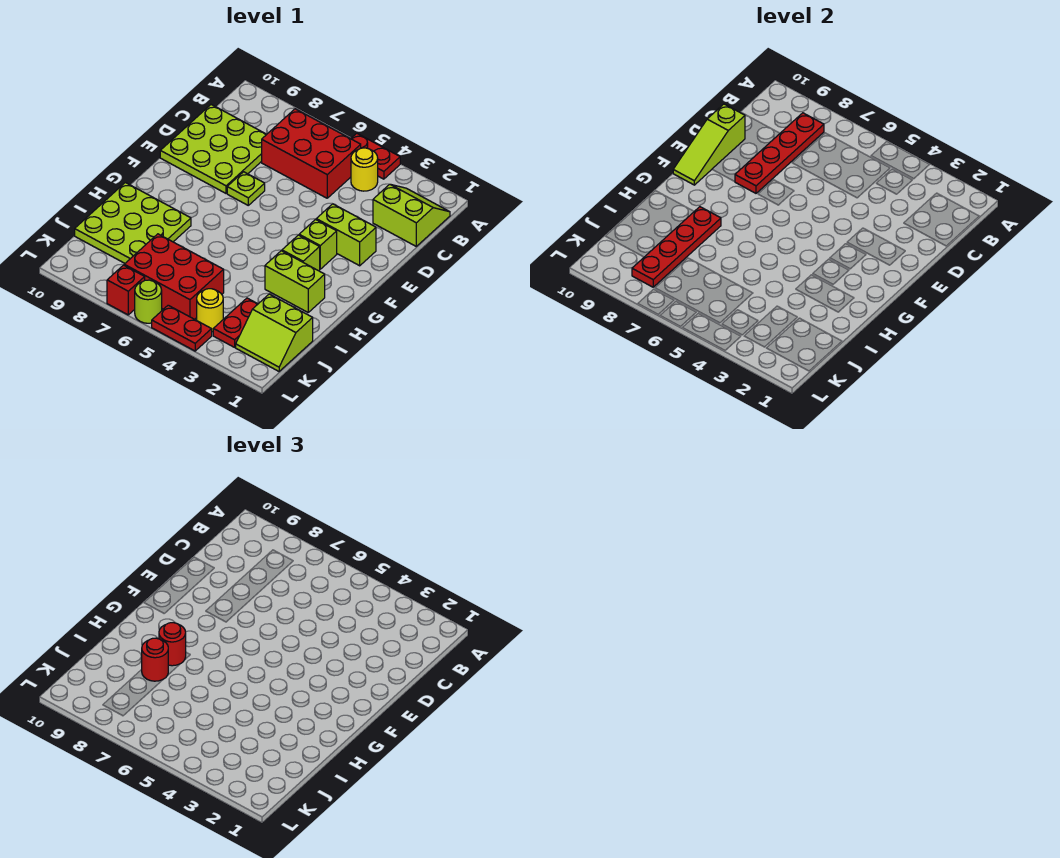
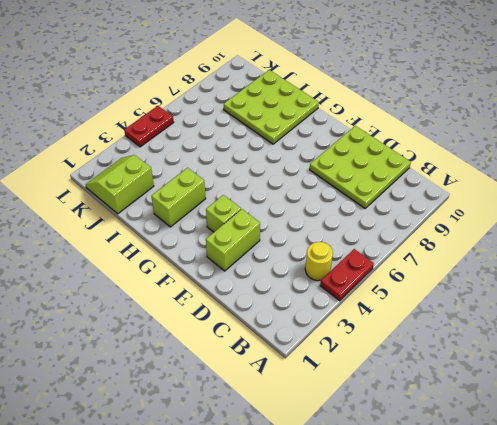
none -> lime 2x2 slope [373,184,450,246]
none -> red 2x3 brick [262,109,361,198]
none -> lime 1x1 plate [227,172,265,205]

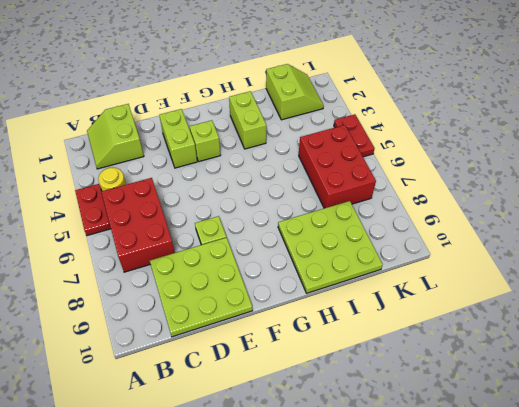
none -> lime 1x1 brick [282,235,320,271]
none -> red 1x2 plate [213,298,258,347]
none -> yellow 1x1 round brick [197,289,223,332]

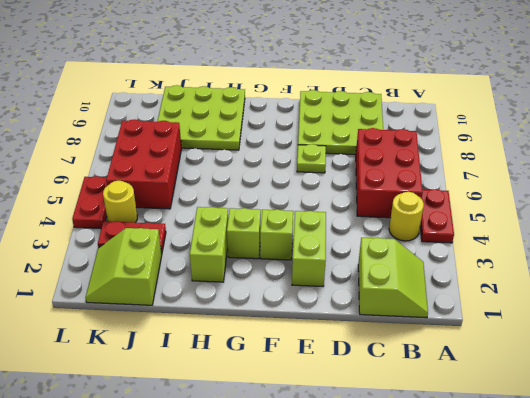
none -> lime 1x1 round brick [135,280,162,323]
none -> red 1x1 brick [107,265,145,315]
none -> red 1x4 plate [735,113,824,193]

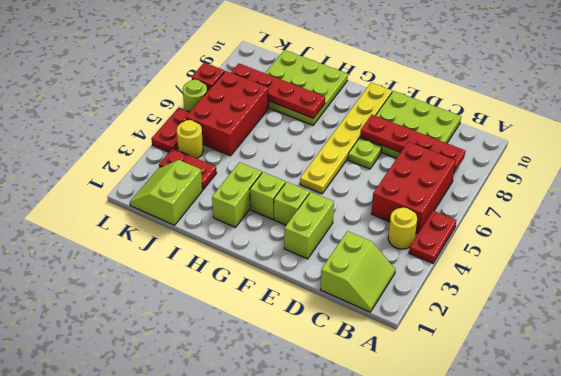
yellow 1x6 plate [300,83,392,194] -> none
none -> lime 1x3 slope [673,104,745,185]
none -> red 1x1 round brick [159,623,186,666]
none -> red 1x1 round brick [142,638,168,681]

